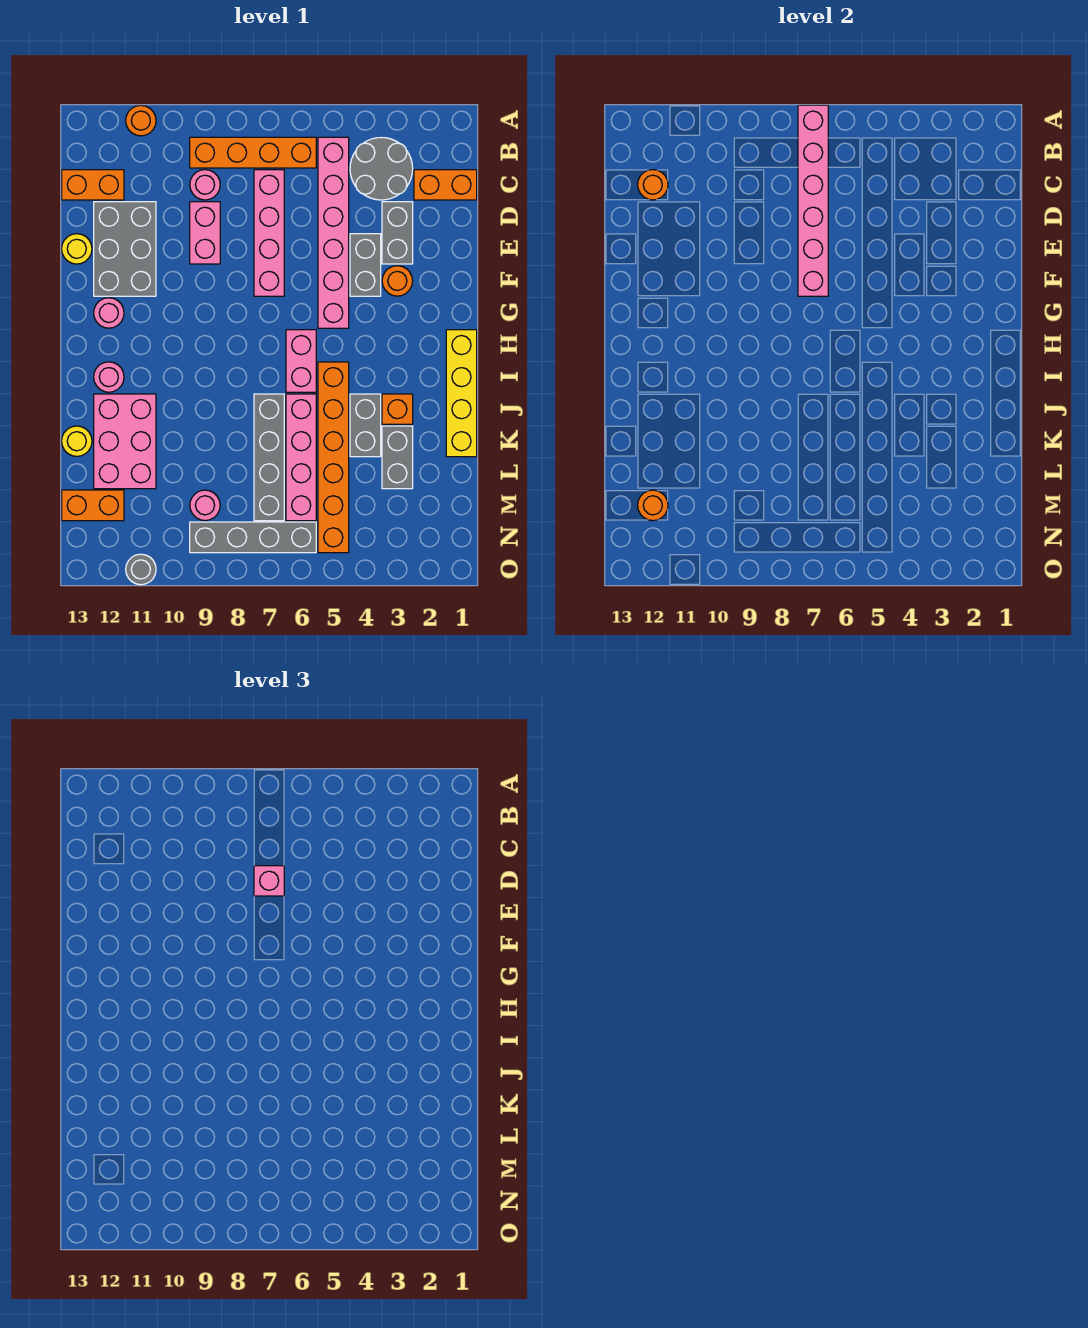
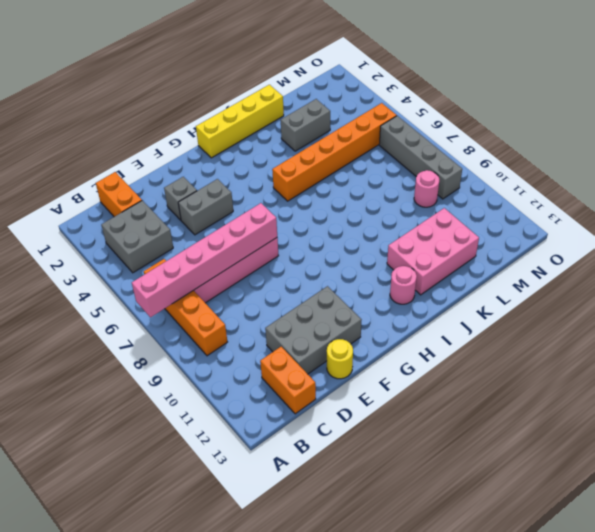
grey 2x2 brick [101,200,173,273] -> grey 2x2 round brick [350,137,413,200]
grey 1x1 brick [164,177,197,220] -> grey 1x2 brick [382,202,413,264]
none -> orange 1x1 round brick [126,105,156,136]
none -> pink 1x6 brick [318,137,349,328]
none -> pink 1x1 round brick [190,170,220,200]
none -> pink 1x2 brick [190,202,220,264]

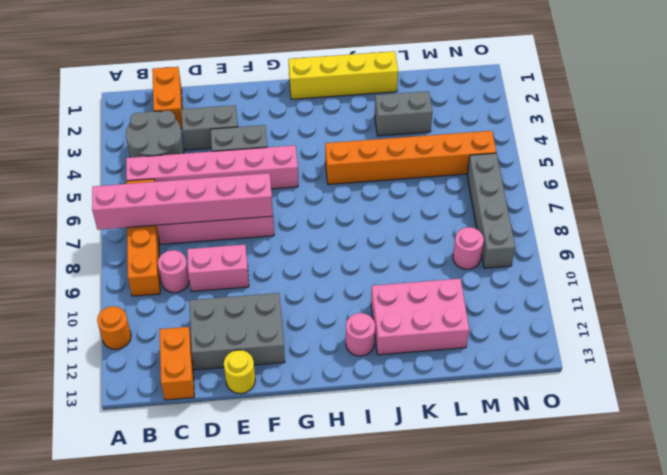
none -> orange 1x1 round brick [382,266,413,296]
none -> pink 1x1 round brick [94,298,124,328]
none -> pink 1x2 brick [286,330,316,392]
none -> orange 1x1 brick [382,394,413,424]

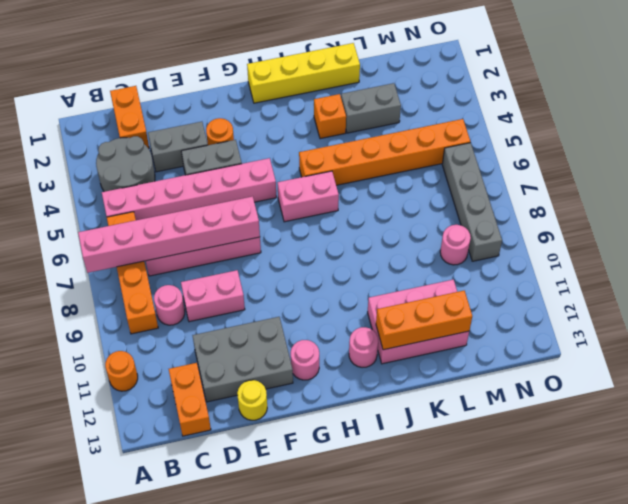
orange 1x3 brick [376,291,472,350] -> none
none -> grey 1x2 brick [350,394,381,457]
none -> pink 1x4 brick [286,394,316,521]
none -> grey 1x4 brick [254,394,284,521]
none -> yellow 1x1 round brick [62,426,92,456]

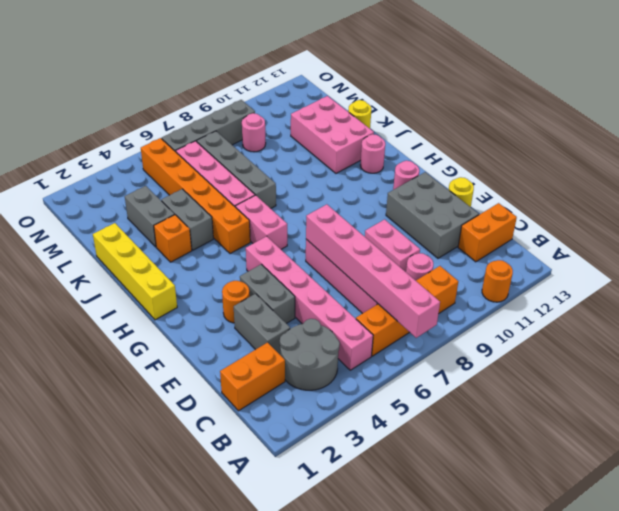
none -> orange 1x2 brick [62,490,124,521]
none -> grey 1x1 round brick [126,554,156,585]
none -> orange 1x1 round brick [638,170,668,200]
none -> orange 1x1 round brick [638,490,668,521]

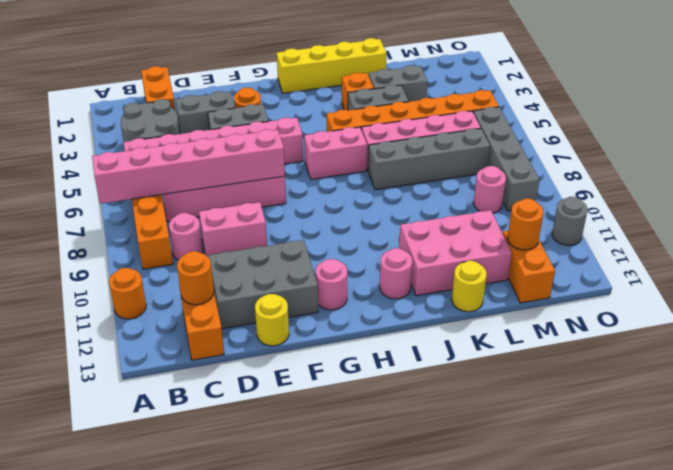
none -> pink 1x1 brick [254,866,284,896]

